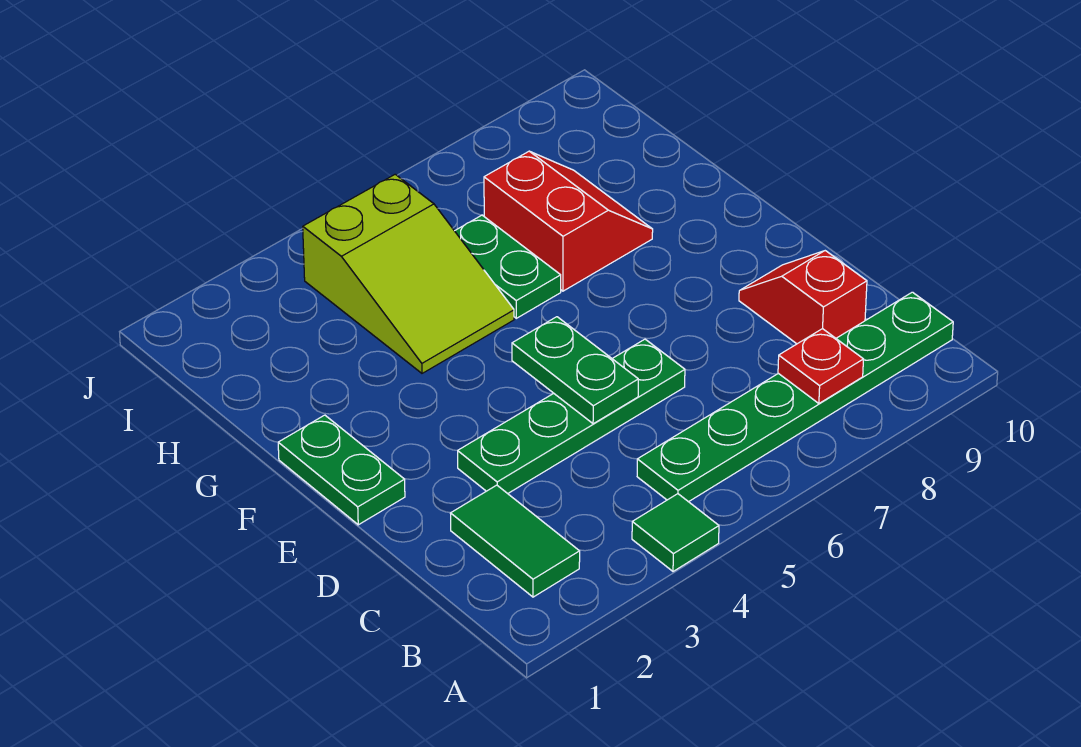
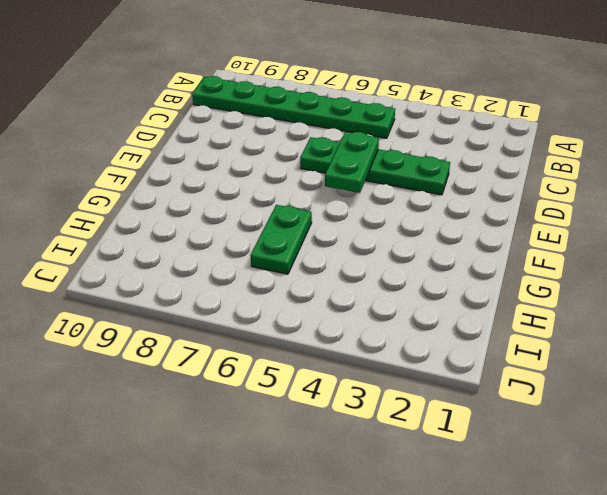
none -> green 1x1 tile [632,494,719,571]
none -> green 1x2 tile [450,485,580,597]

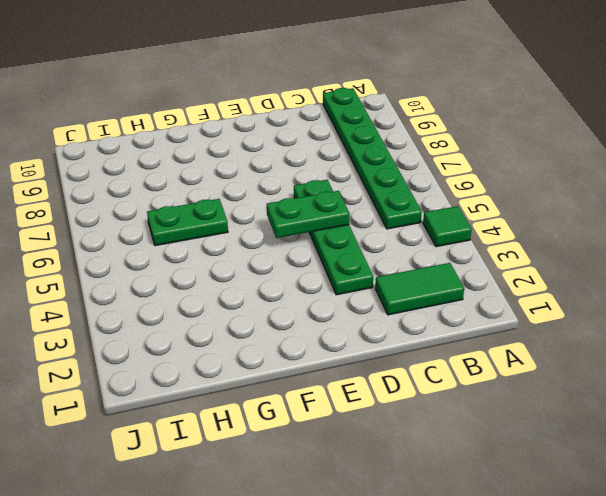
none -> red 1x2 slope [739,251,867,344]
none -> green 1x2 plate [278,415,405,525]

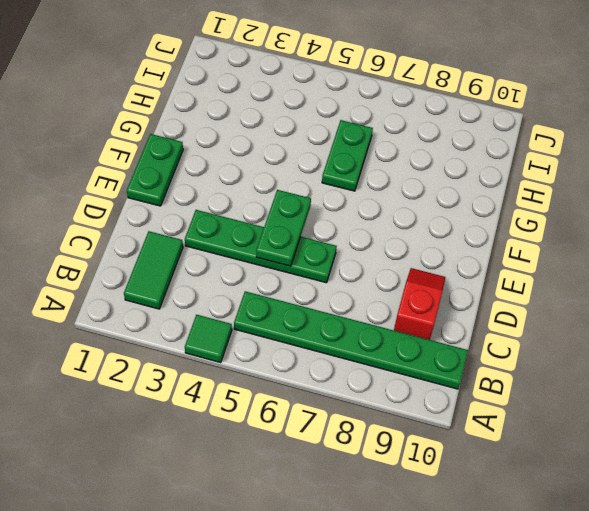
none -> lime 2x3 slope [303,174,514,373]
none -> red 2x2 slope [484,151,653,291]

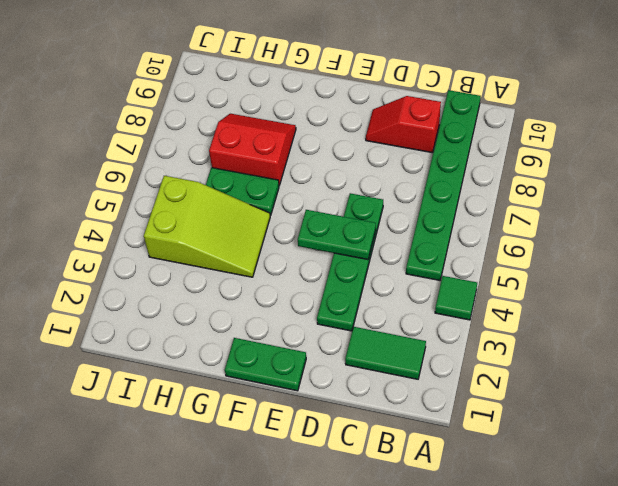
none -> red 1x1 plate [778,329,864,403]

